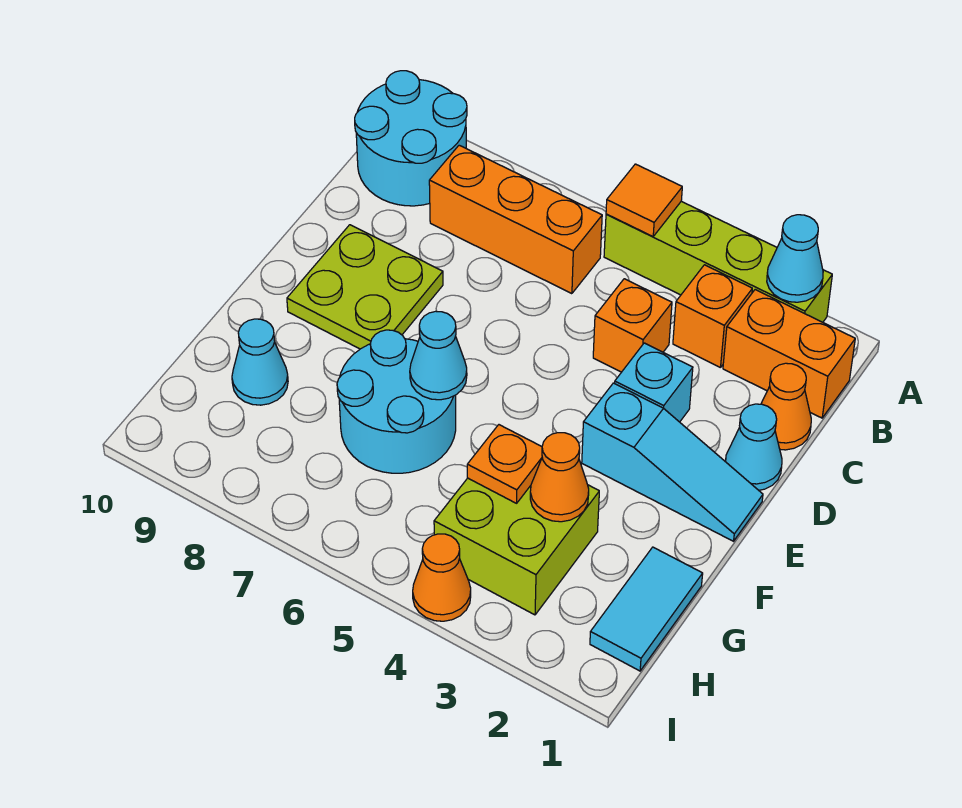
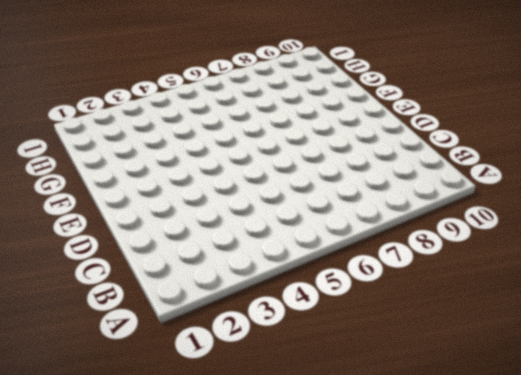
none -> lime 1x4 brick [604,201,832,322]
none -> cyan 2x2 round brick [355,71,467,206]
none -> orange 1x2 brick [723,290,855,418]

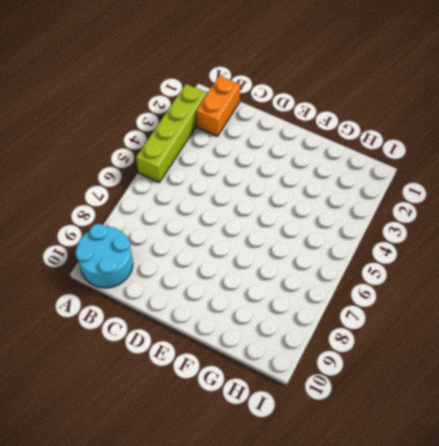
none -> orange 1x1 brick [673,265,752,368]
none -> orange 1x3 brick [429,145,602,294]
none -> orange 1x1 cone [761,363,811,450]

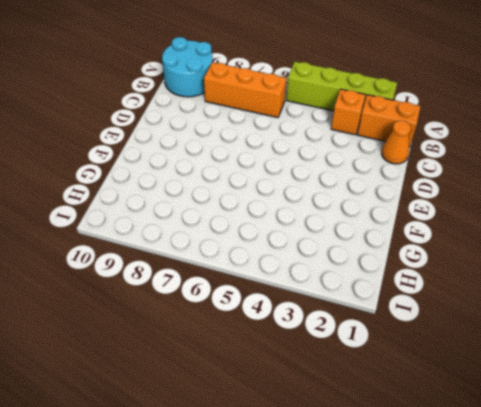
none -> orange 1x1 brick [593,279,672,372]
none -> cyan 1x1 cone [725,404,782,490]
none -> cyan 1x1 brick [615,343,693,422]

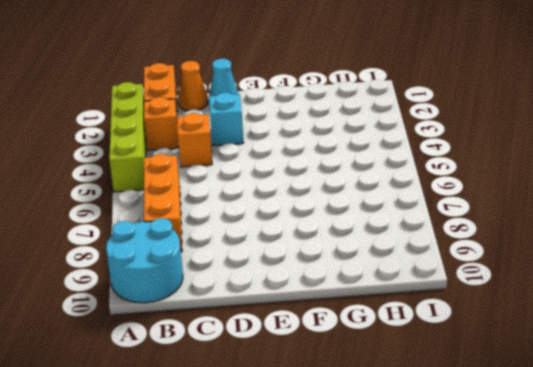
none -> lime 2x2 plate [287,225,443,349]
none -> cyan 1x3 slope [582,383,763,541]
none -> cyan 2x2 round brick [337,330,456,473]

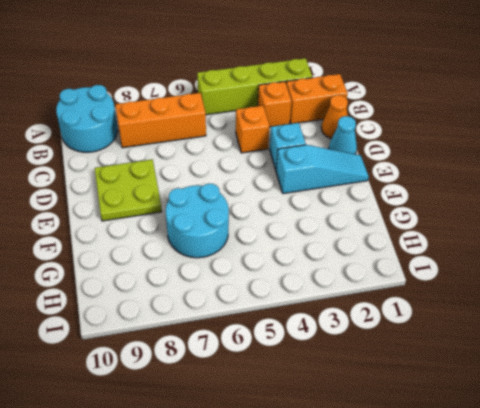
none -> cyan 1x2 tile [590,547,703,671]
none -> lime 2x2 brick [434,478,599,615]
none -> cyan 1x1 cone [232,319,288,405]

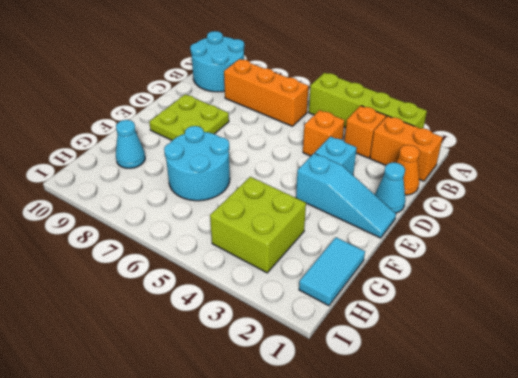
none -> orange 1x1 cone [413,534,471,621]
none -> cyan 1x1 cone [767,215,823,302]
none -> orange 1x1 tile [606,164,682,236]

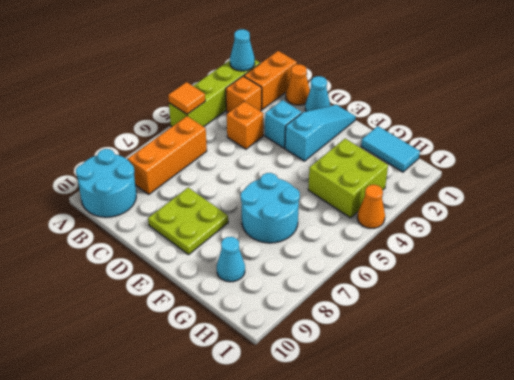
none -> cyan 1x1 cone [410,311,467,400]
none -> orange 1x1 cone [530,433,589,522]
none -> orange 1x1 plate [467,425,542,503]

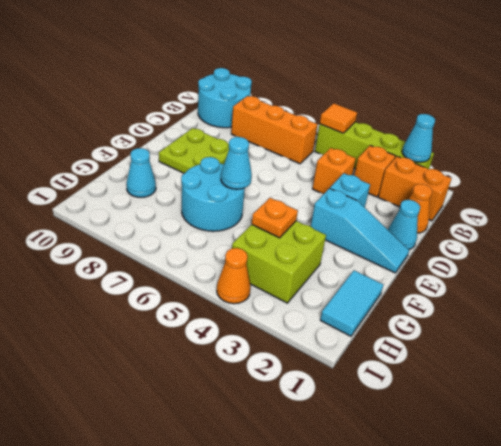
none -> orange 1x1 cone [530,433,589,522]

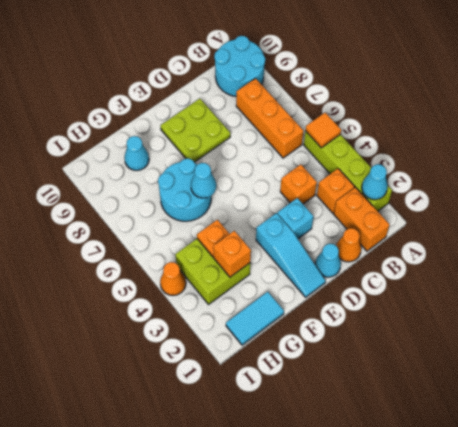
orange 1x1 brick [213,231,251,277] -> orange 1x1 cone [530,433,589,522]

